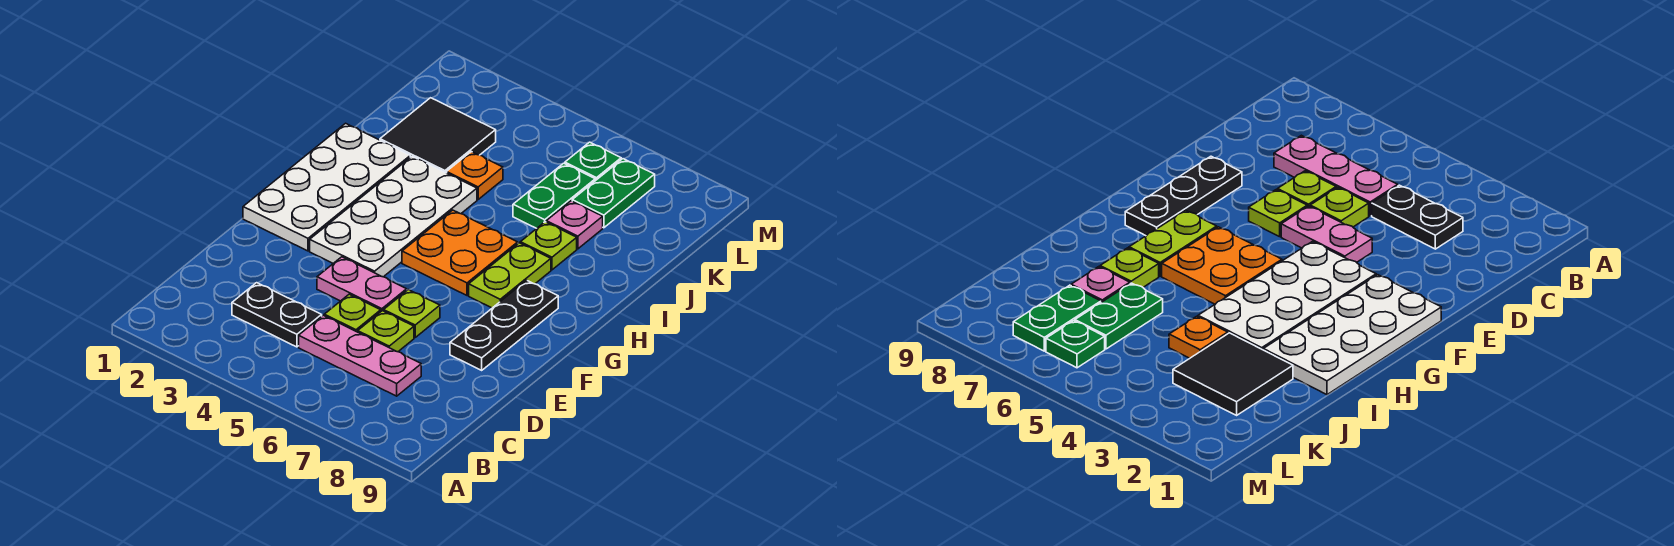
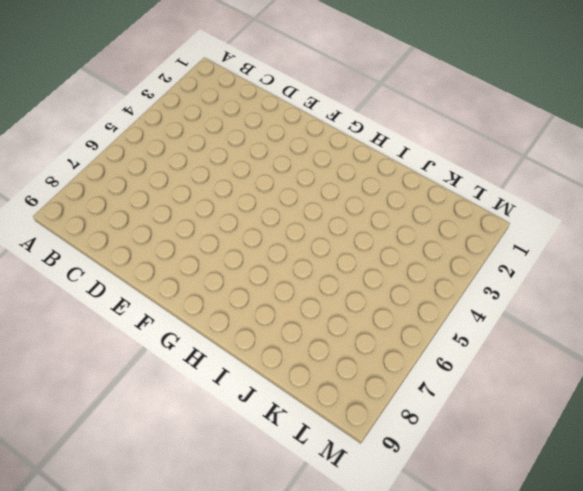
none -> black 1x2 plate [232,283,322,347]
none -> pink 1x3 plate [299,315,421,396]
none -> lime 1x1 plate [324,294,381,332]

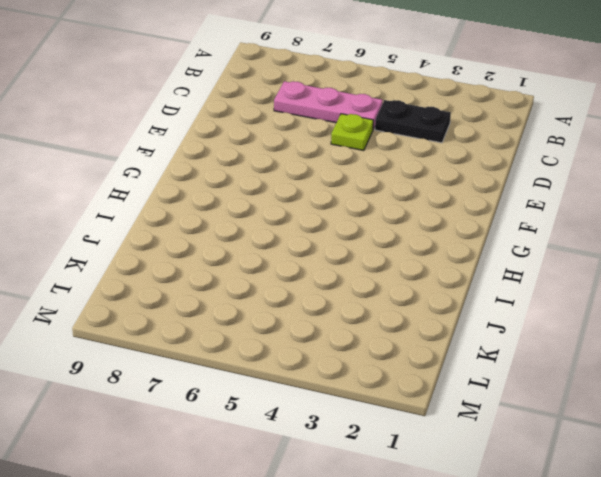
none -> lime 1x1 plate [358,311,414,352]
none -> pink 1x2 plate [317,257,407,311]
none -> lime 1x1 plate [384,290,440,337]

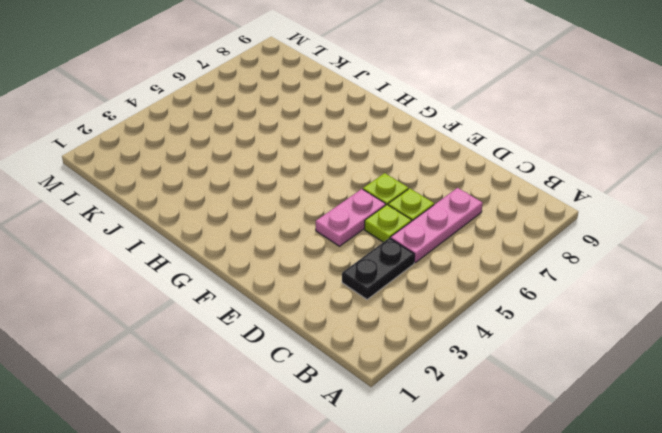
none -> black 1x3 plate [450,280,558,370]
none -> white 2x4 plate [243,123,410,251]
none -> white 2x4 plate [310,156,477,277]

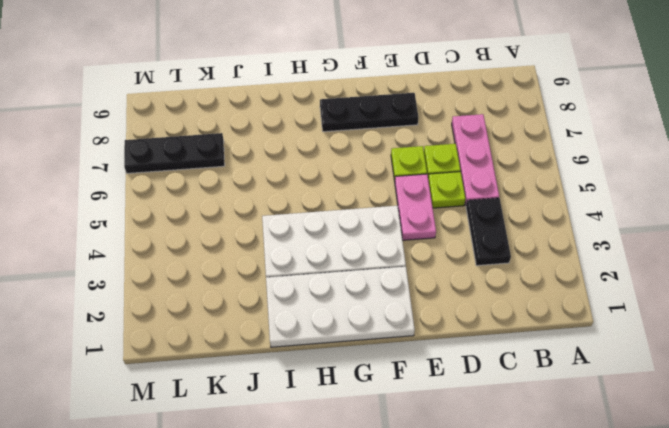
black 1x3 plate [124,133,225,173] -> green 1x2 plate [572,159,655,228]
none -> orange 2x2 plate [402,210,518,295]
none -> lime 1x2 plate [469,243,551,308]
none -> lime 1x1 plate [520,222,577,270]

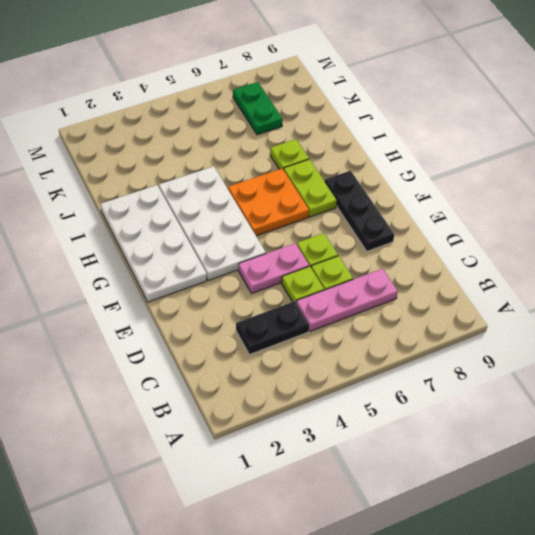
none -> black 2x2 tile [380,98,496,173]
none -> orange 1x1 plate [447,152,503,199]
none -> green 1x2 plate [513,163,595,228]

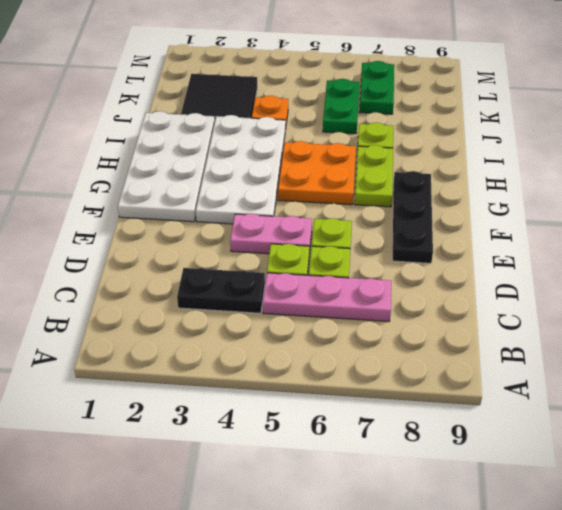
none -> pink 1x1 plate [546,201,603,249]
none -> green 1x1 plate [565,142,621,181]

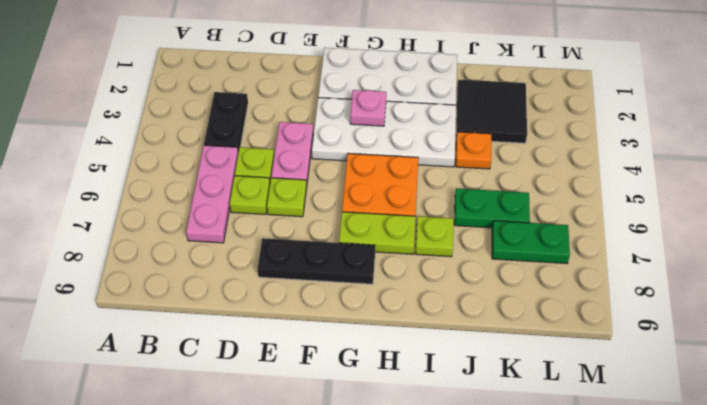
pink 1x1 plate [350,90,386,126] -> pink 1x1 plate moved to [546,201,603,249]
none -> green 1x1 plate [565,142,621,181]

